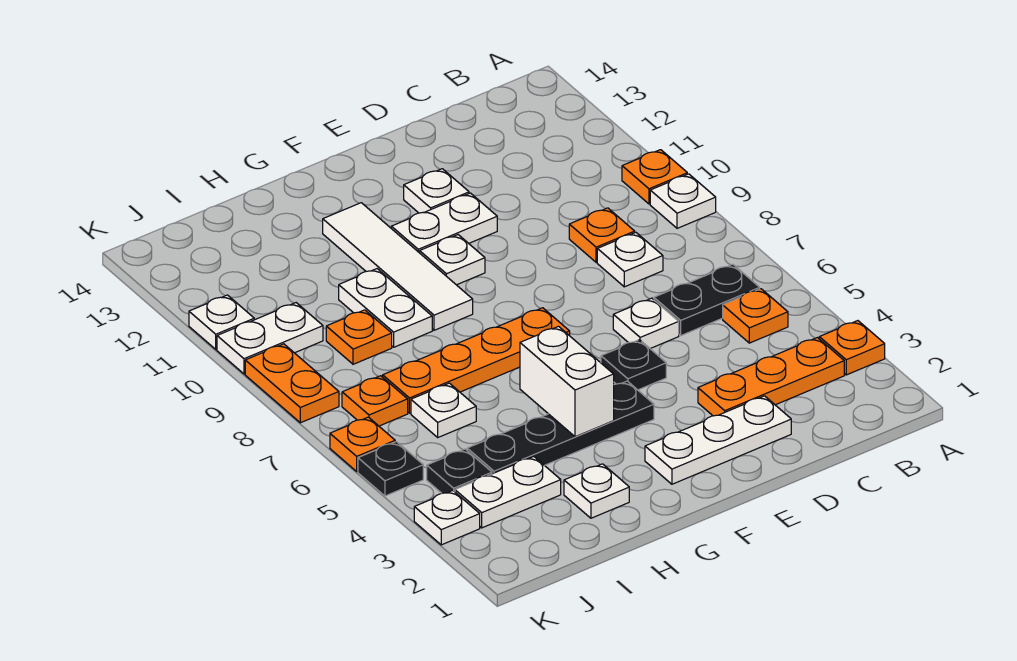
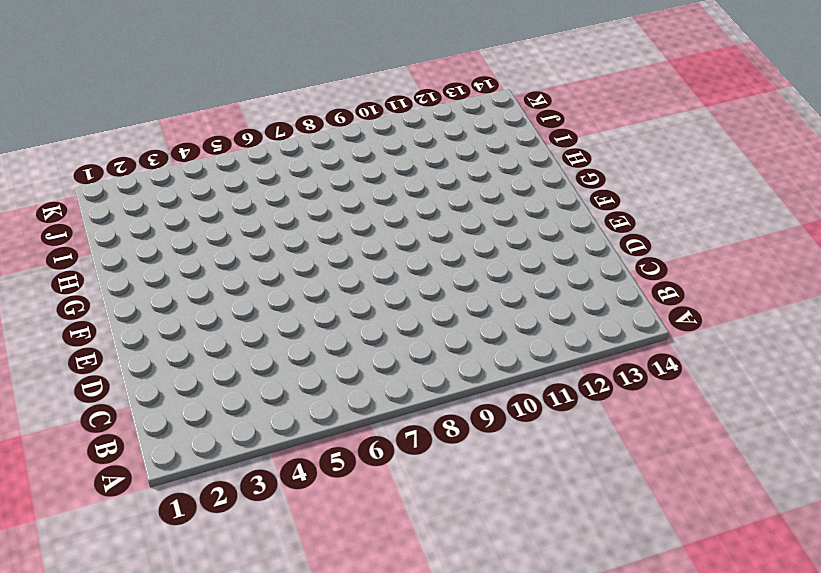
none -> orange 1x1 plate [819,321,885,375]
none -> white 1x1 plate [650,174,716,228]
none -> orange 1x1 plate [622,150,687,204]
none -> orange 1x3 plate [698,338,844,416]

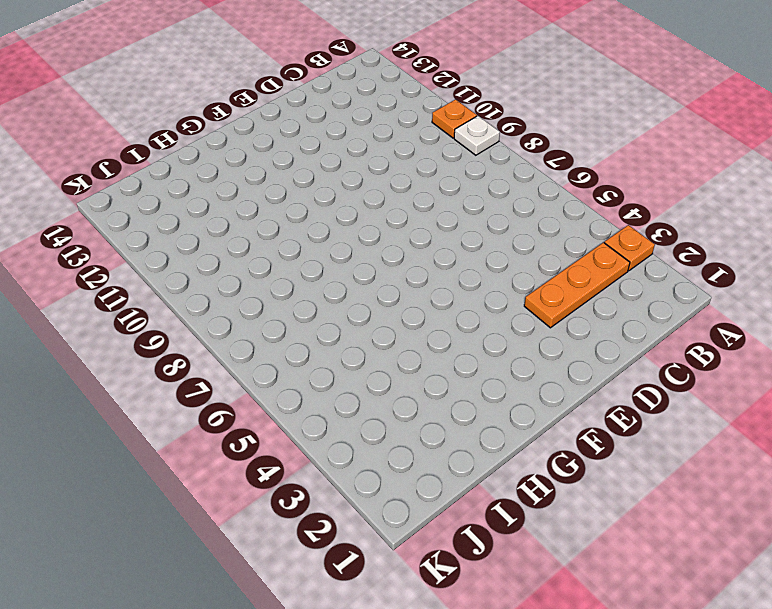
none -> orange 1x1 plate [723,289,788,343]
none -> black 1x2 plate [654,264,760,335]
none -> white 1x1 plate [597,233,663,287]
none -> orange 1x1 plate [569,208,635,262]

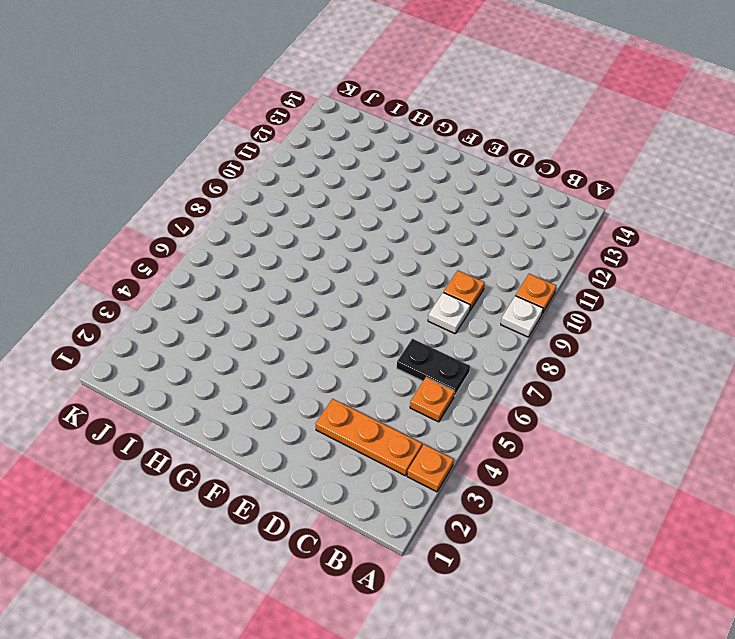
none -> white 1x3 plate [645,396,791,484]
none -> white 1x1 plate [613,298,679,348]
none -> black 1x1 plate [601,340,666,390]
none -> white 1x2 plate [391,193,497,253]

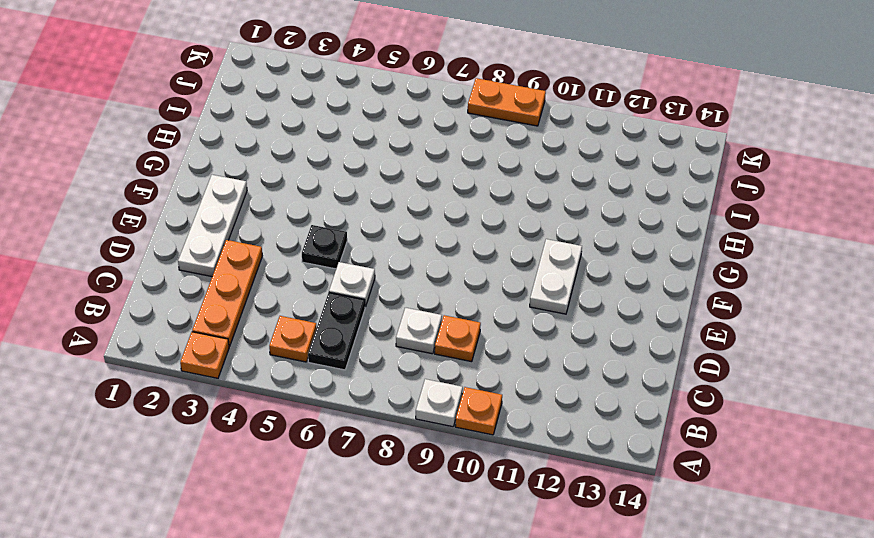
none -> white 1x1 plate [404,169,469,213]
none -> black 1x4 plate [467,381,654,474]
none -> orange 1x4 plate [383,308,570,413]
none -> white 1x1 plate [420,235,485,285]

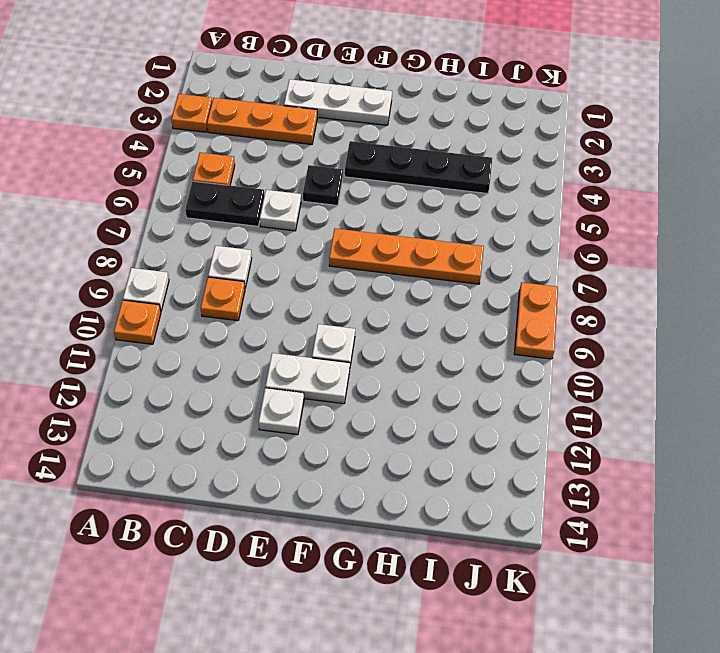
none -> white 1x4 tile [323,203,473,330]
none -> white 1x1 plate [564,464,629,518]
none -> white 1x2 plate [339,269,432,347]
none -> white 1x2 plate [455,457,561,528]

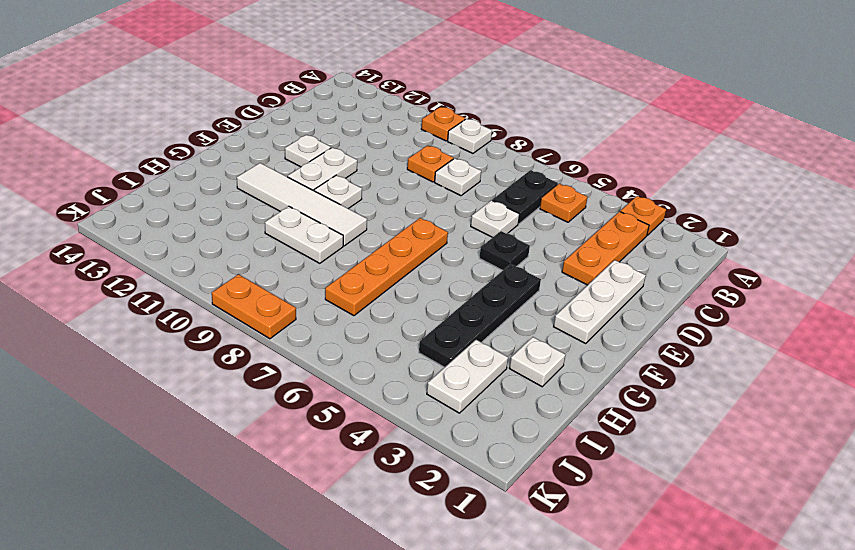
none -> white 1x1 plate [411,383,476,437]
none -> orange 1x1 plate [326,310,392,364]
none -> black 1x1 plate [427,449,492,493]
none -> orange 1x1 plate [342,376,408,426]

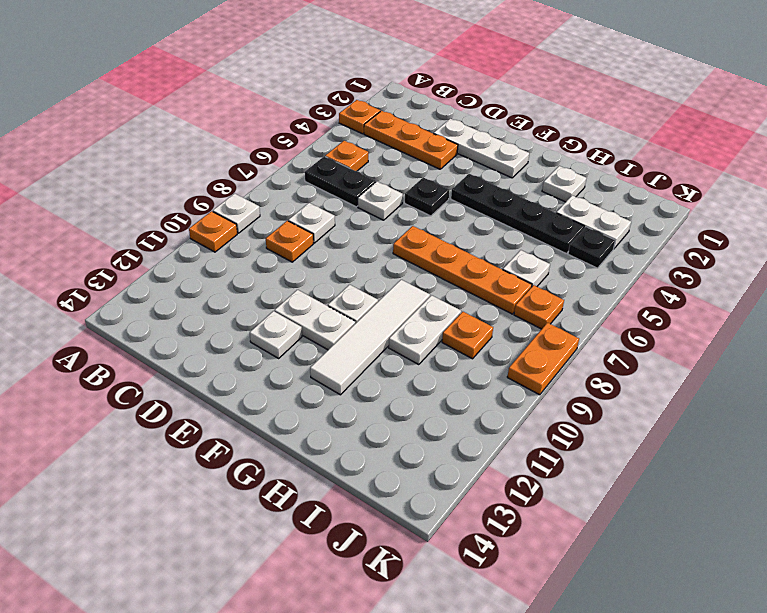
none -> white 1x2 plate [217,303,323,374]
none -> white 1x1 plate [414,491,480,545]
none -> black 1x1 plate [358,442,423,496]
none -> orange 1x1 plate [330,417,395,471]

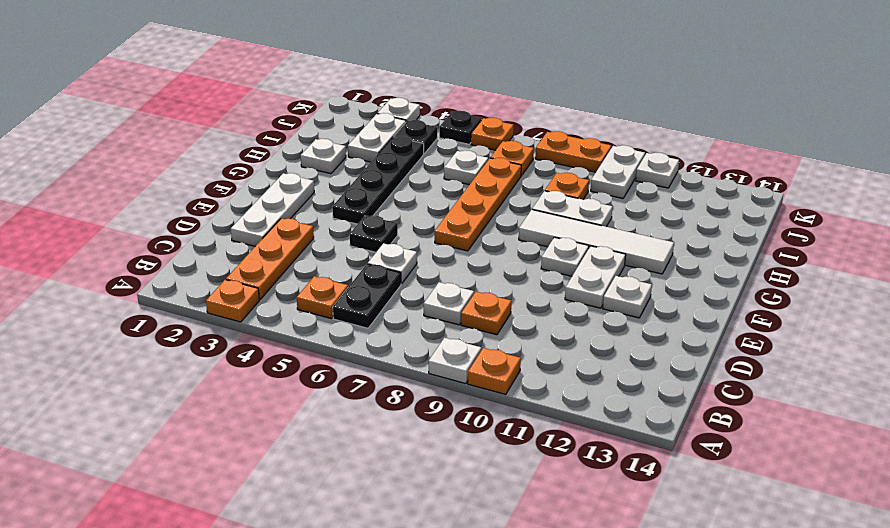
none -> white 1x2 brick [520,326,614,437]

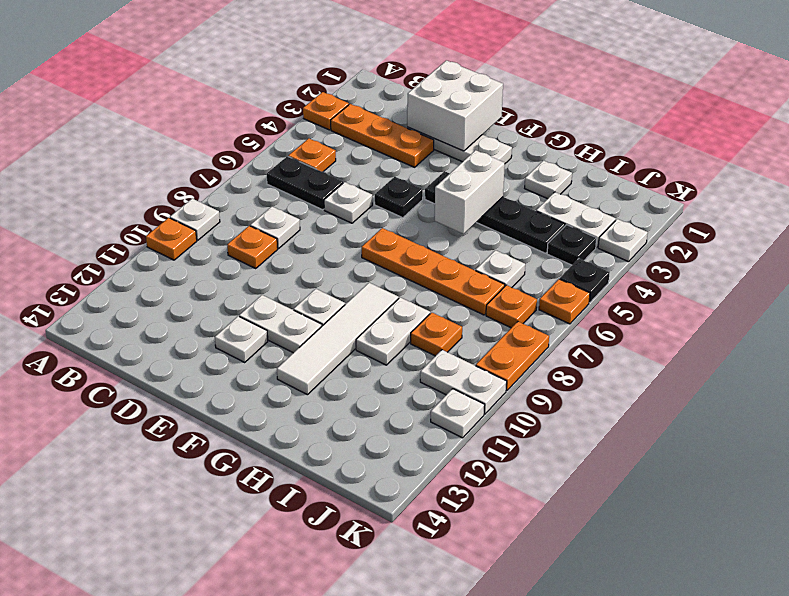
white 2x2 brick [407,60,503,151] -> none

